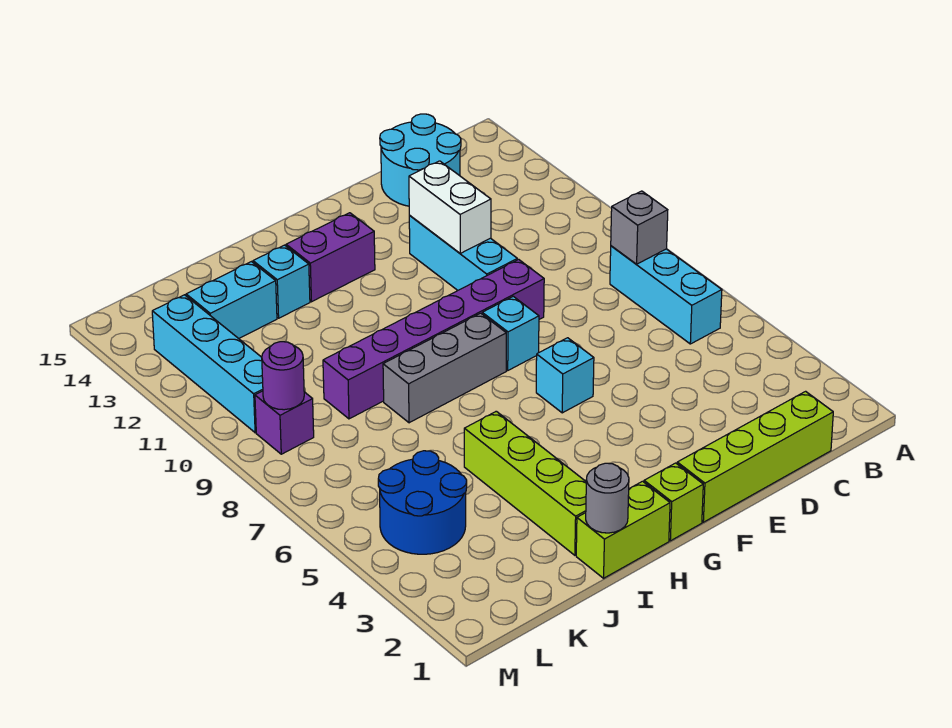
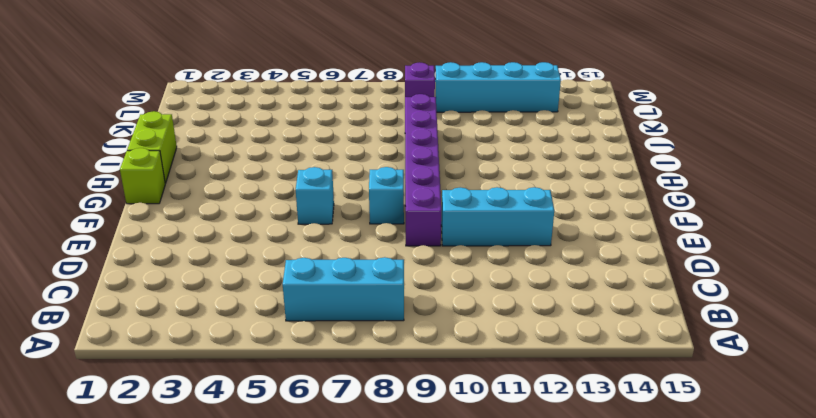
none -> lime 1x4 brick [677,391,833,522]
none -> cyan 2x2 round brick [380,114,461,206]
none -> grey 1x3 brick [383,313,506,423]

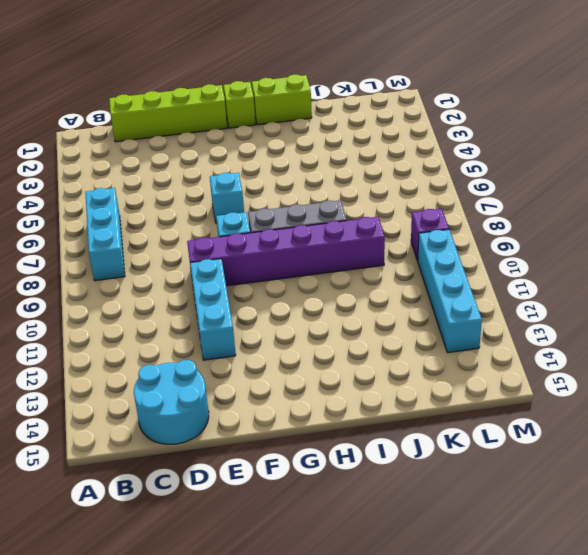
none -> purple 1x2 brick [286,213,375,302]
none -> lime 1x4 brick [464,411,586,555]
none -> cyan 1x1 brick [253,245,310,318]

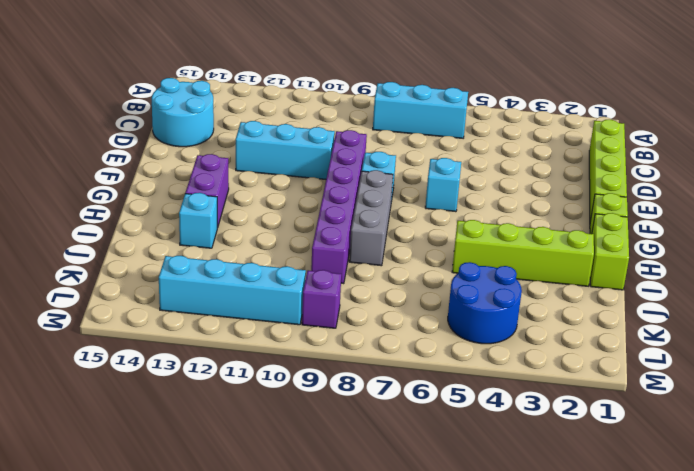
none -> cyan 1x2 brick [186,262,277,338]
none -> grey 1x1 brick [611,191,668,264]
none -> white 1x2 brick [409,161,491,253]

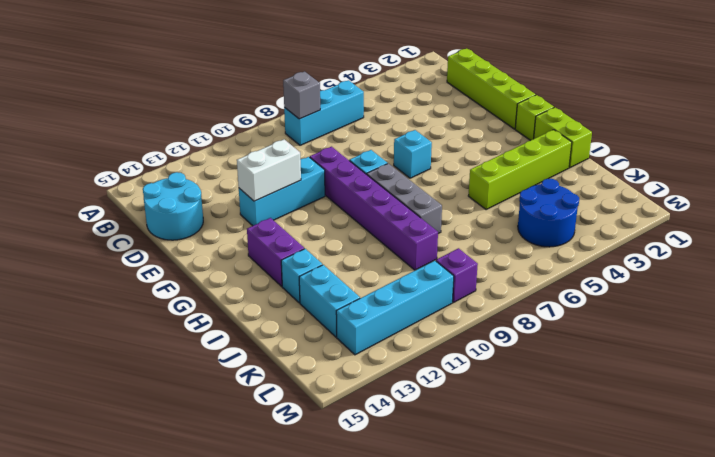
none -> grey 1x1 round brick [586,463,629,533]
none -> purple 1x1 round brick [262,342,304,410]

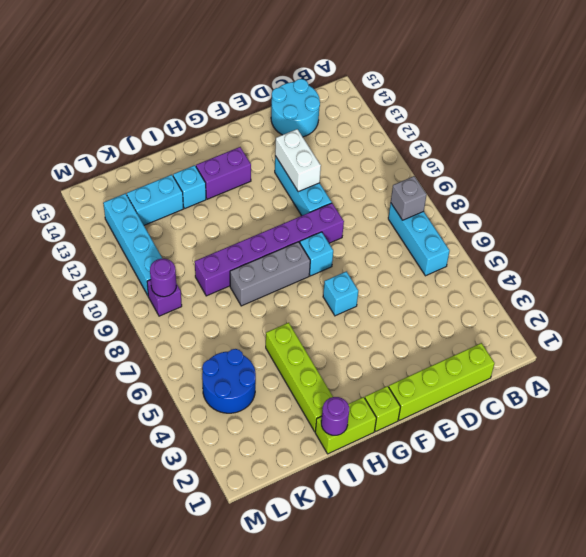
purple 1x1 round brick [321,397,349,435] -> grey 1x1 round brick [586,463,629,533]

